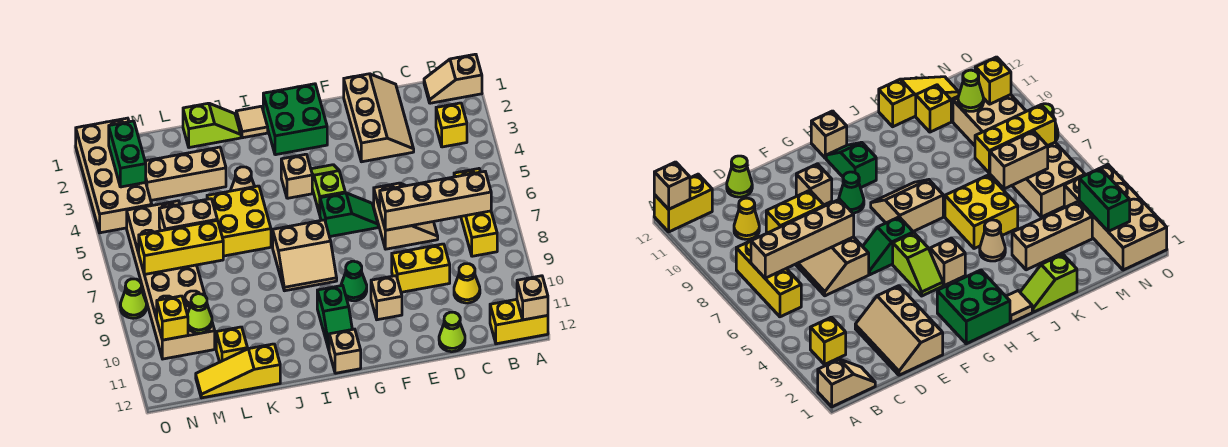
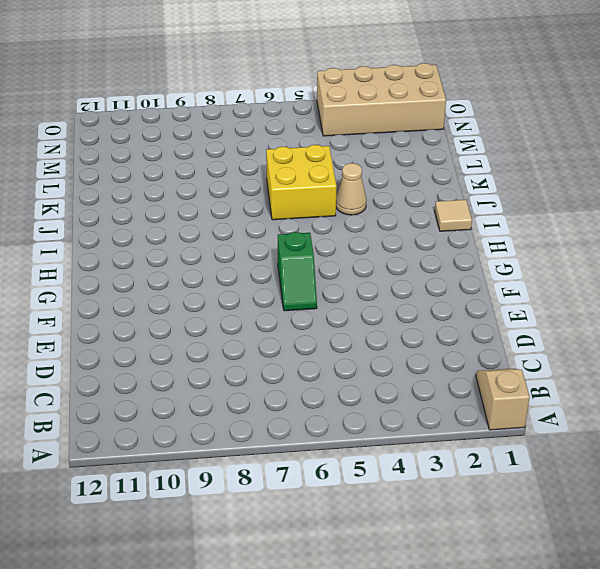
none -> yellow 1x2 brick [490,299,548,344]
none -> yellow 1x1 brick [436,103,467,147]
none -> yellow 1x3 brick [454,169,497,256]
none -> yellow 1x1 cone [454,264,480,303]

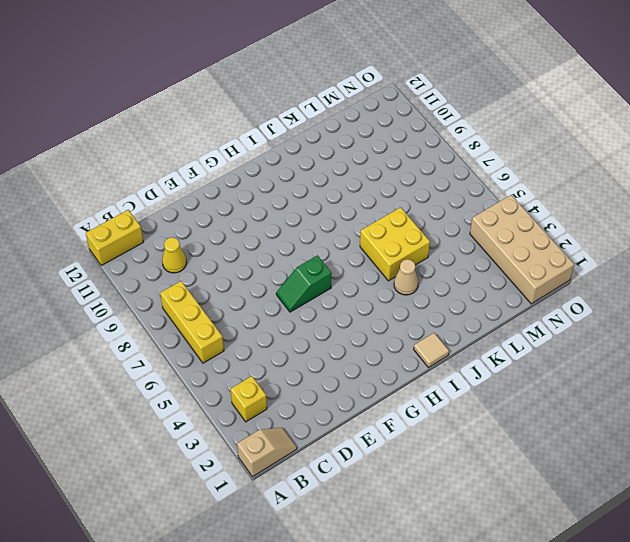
none -> tan 2x3 slope [344,74,414,162]
none -> tan 2x2 slope [374,183,438,249]
none -> yellow 1x2 brick [392,244,450,292]
none -> lime 1x1 cone [439,312,465,352]

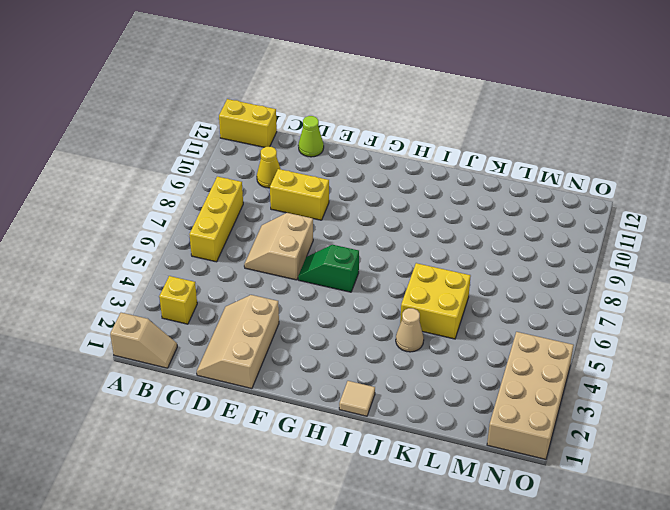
none -> tan 1x1 brick [371,276,402,320]
none -> green 2x2 brick [263,84,327,155]
none -> lime 1x2 slope [311,165,345,214]
none -> green 1x1 cone [341,261,367,301]

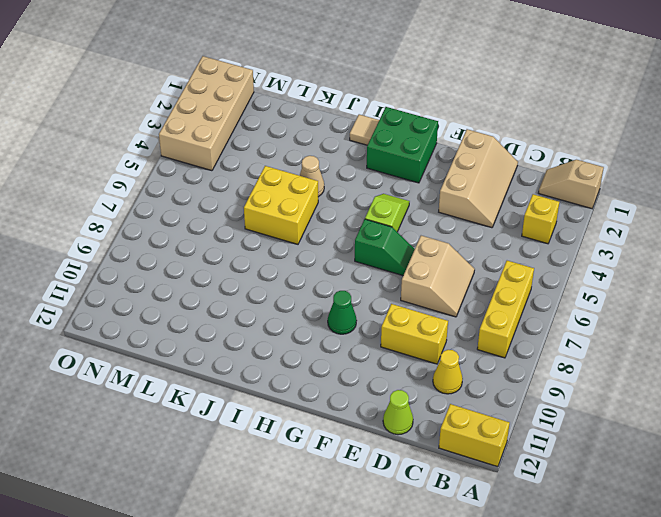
none -> tan 1x1 brick [371,276,402,320]
none -> tan 1x1 brick [281,154,312,198]
none -> tan 2x2 slope [273,220,337,291]
none -> green 1x2 slope [317,285,352,349]

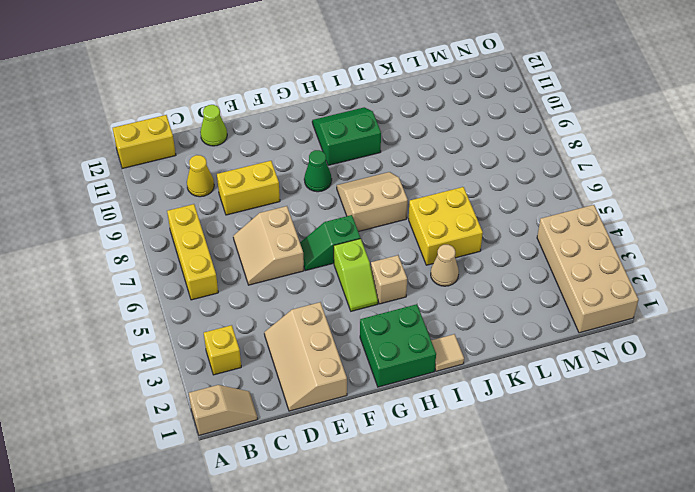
green 2x2 slope [312,107,381,165] -> green 1x2 slope [317,285,352,349]
none -> tan 1x1 brick [371,276,402,320]
none -> tan 1x1 brick [329,329,361,373]
none -> lime 1x2 slope [183,103,241,148]
none -> tan 1x3 brick [145,147,226,200]

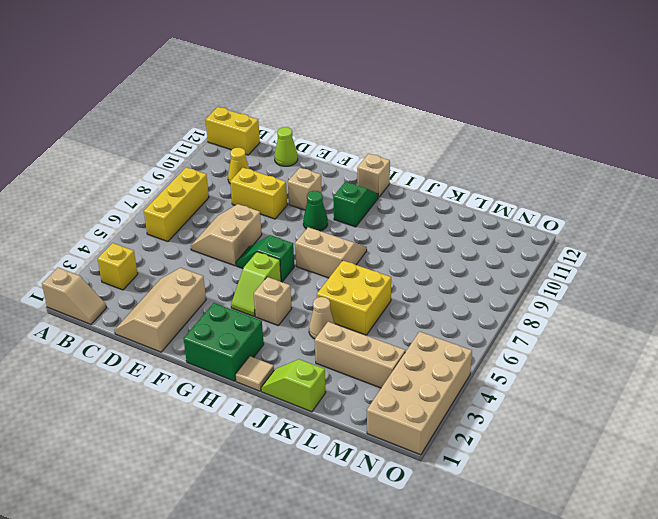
none -> yellow 1x3 slope [196,344,280,398]
none -> yellow 1x1 brick [216,327,248,362]
none -> tan 2x6 brick [127,201,215,359]
none -> lime 1x1 cone [120,279,147,318]

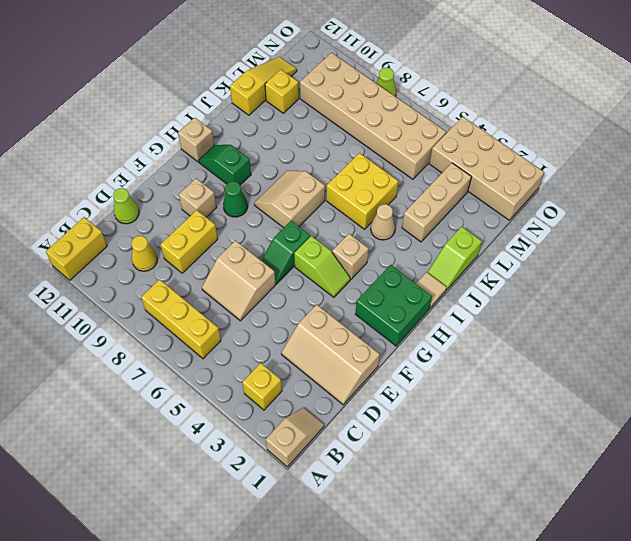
none -> tan 1x1 brick [517,276,548,320]
none -> tan 1x4 brick [380,171,491,230]
none -> tan 1x2 brick [159,199,217,231]
none -> yellow 1x3 brick [139,221,223,275]

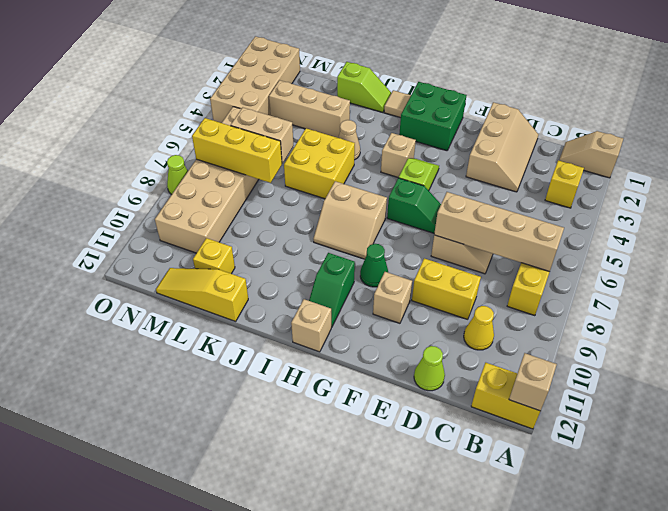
none -> lime 1x1 cone [187,294,212,333]
none -> green 1x2 brick [109,121,146,187]
none -> yellow 1x1 brick [157,296,188,340]

